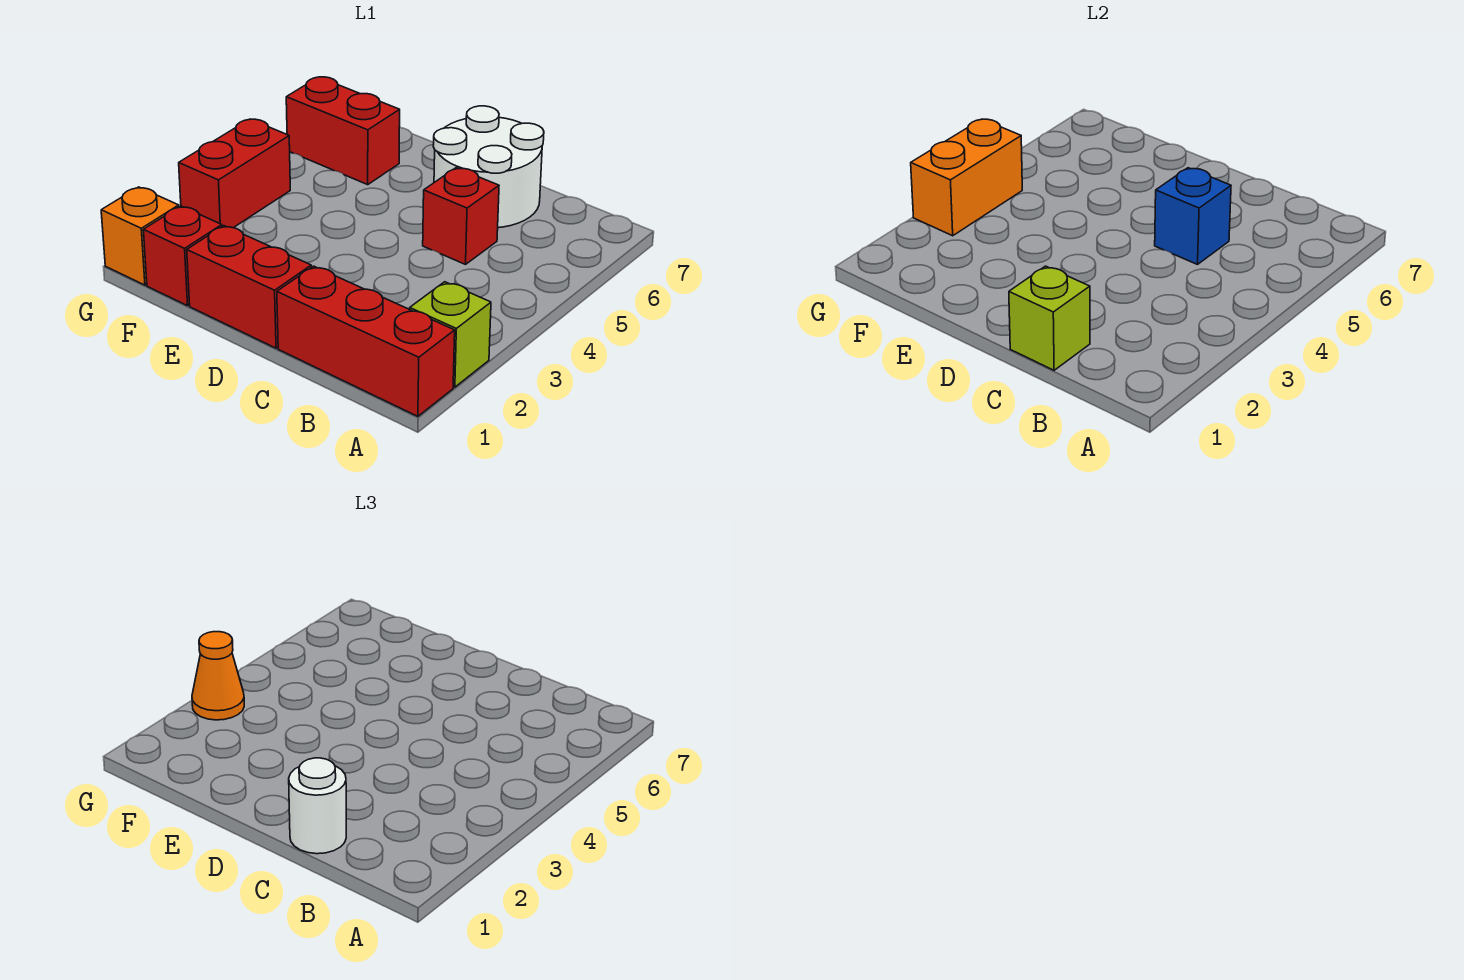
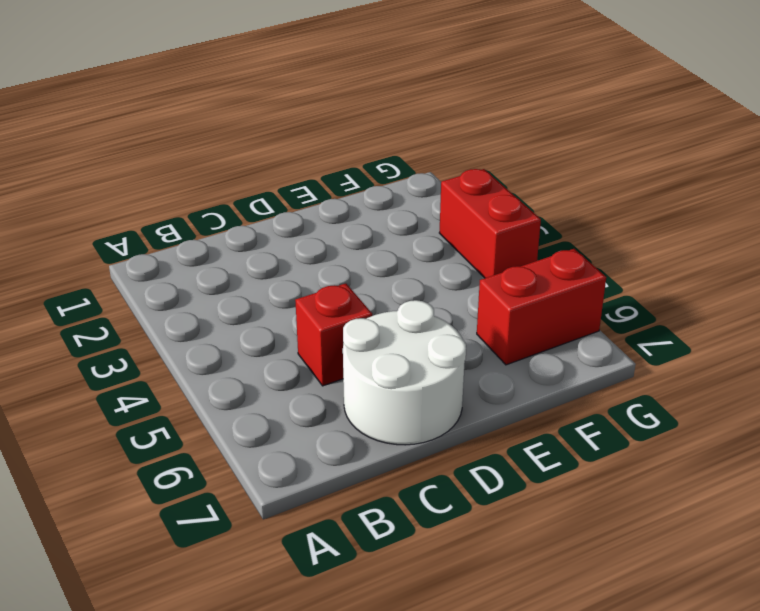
none -> red 1x3 brick [277,266,455,416]
none -> lime 1x1 brick [410,282,491,387]
none -> red 1x2 brick [187,226,311,348]

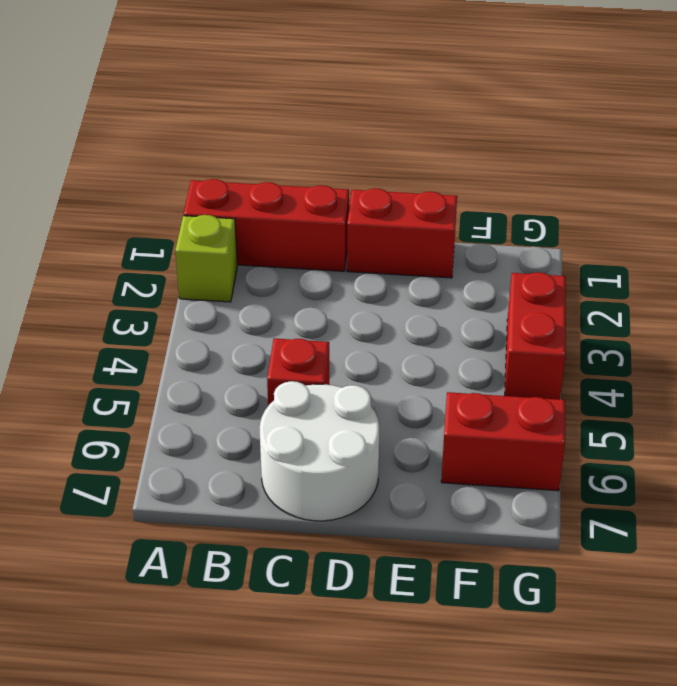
none -> red 1x1 brick [143,206,222,306]
none -> orange 1x1 brick [101,187,179,285]
none -> lime 1x1 brick [1009,266,1090,370]

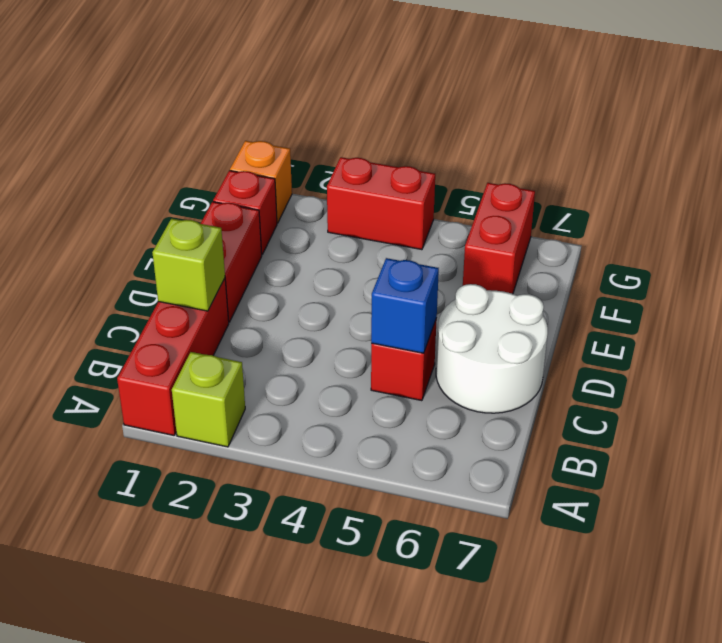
none -> orange 1x2 brick [911,119,1022,236]
none -> white 1x1 round brick [289,758,346,854]
none -> orange 1x1 cone [192,632,244,720]

